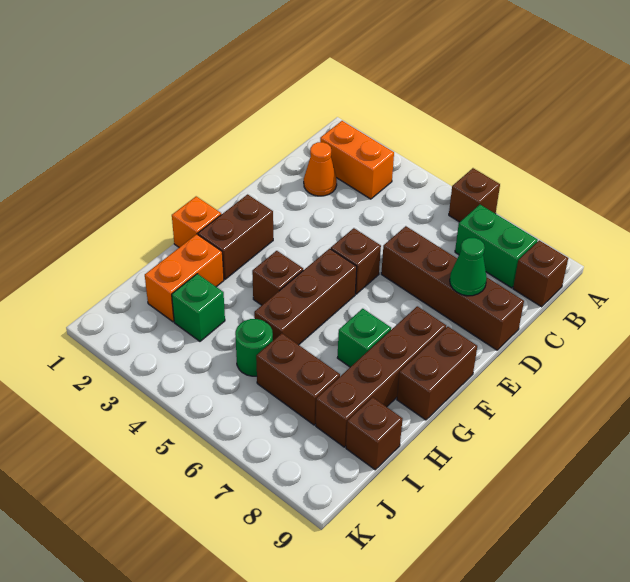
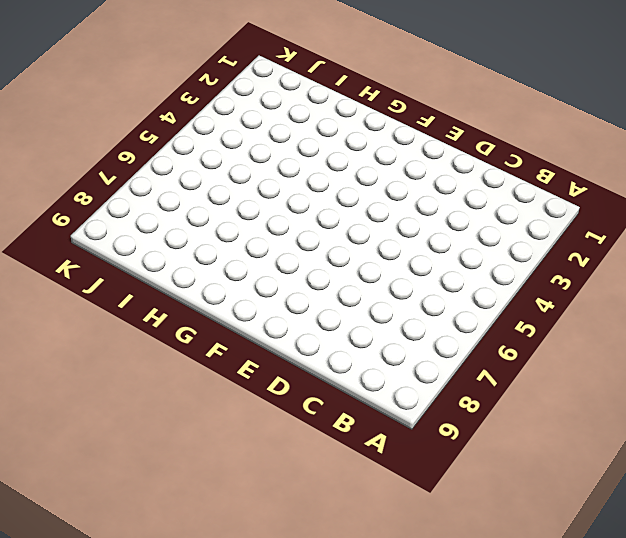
none -> brown 1x1 brick [449,168,500,222]
none -> orange 1x2 brick [320,121,394,199]
none -> green 1x2 brick [455,205,538,288]

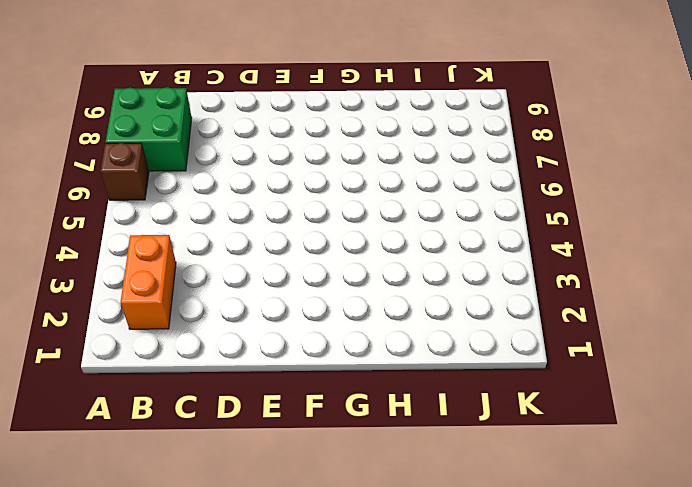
green 2x2 brick [106,87,192,171] -> green 1x2 brick [455,205,538,288]
none -> brown 1x1 brick [513,240,568,307]
none -> orange 1x1 cone [304,142,337,196]
none -> brown 1x4 brick [381,226,524,350]

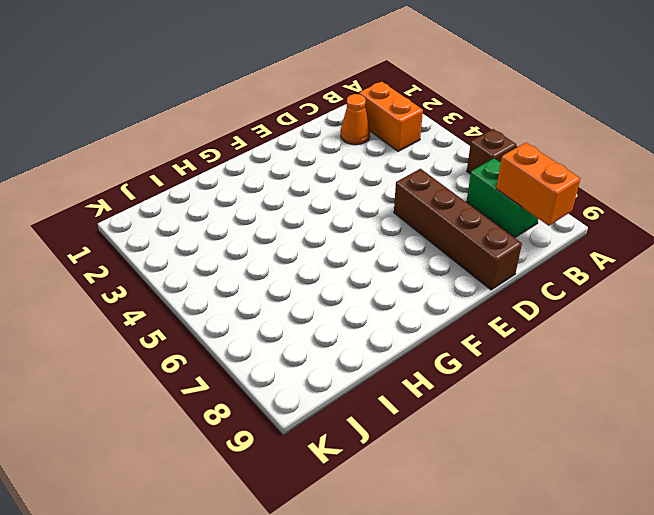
orange 1x2 brick [496,143,580,226] -> orange 1x2 brick turned to [145,234,224,322]
none -> brown 1x1 brick [513,240,568,307]
none -> brown 1x1 brick [331,228,381,294]
none -> brown 1x2 brick [198,194,273,279]

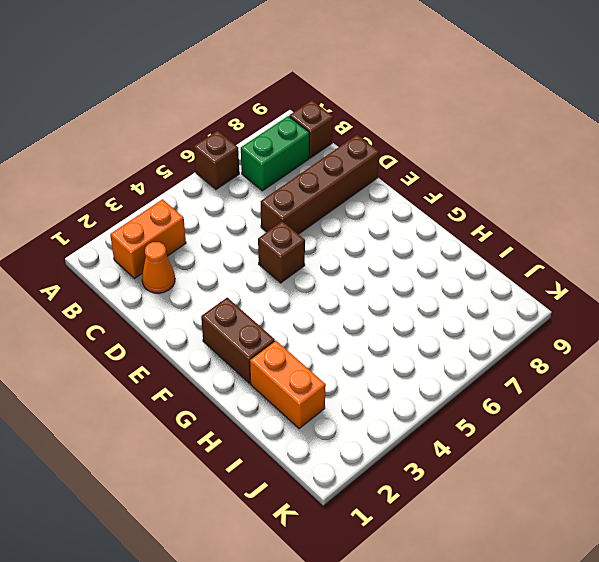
none -> brown 1x3 brick [254,249,357,345]
none -> brown 1x4 brick [316,306,446,447]
none -> brown 1x2 brick [397,327,477,420]

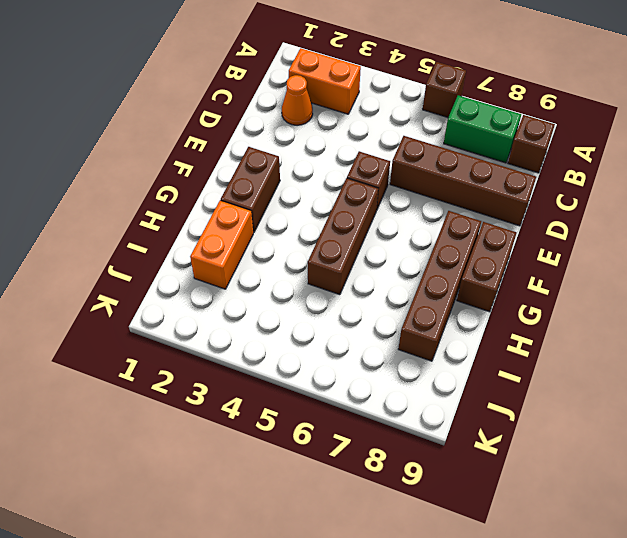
none -> orange 1x1 brick [172,196,221,247]
none -> brown 1x1 brick [252,251,303,305]
none -> green 1x1 brick [337,309,391,367]

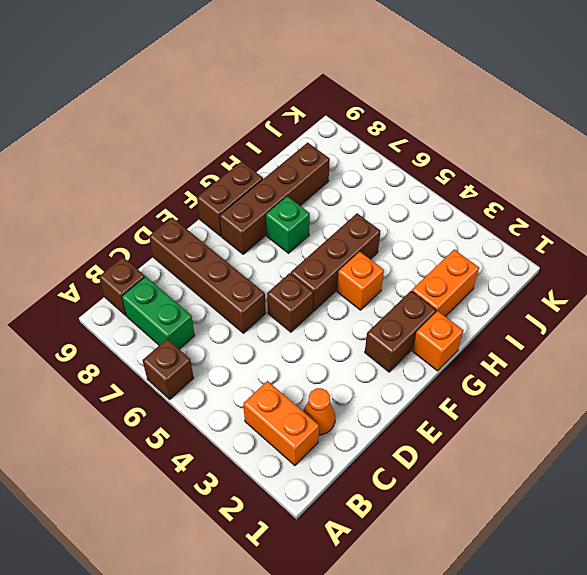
orange 1x1 brick [337,252,384,310] -> brown 1x1 brick [252,251,303,305]
none -> green 1x1 brick [172,274,225,341]
none -> green 1x1 round brick [235,319,273,376]
none -> brown 1x2 brick [256,333,340,425]

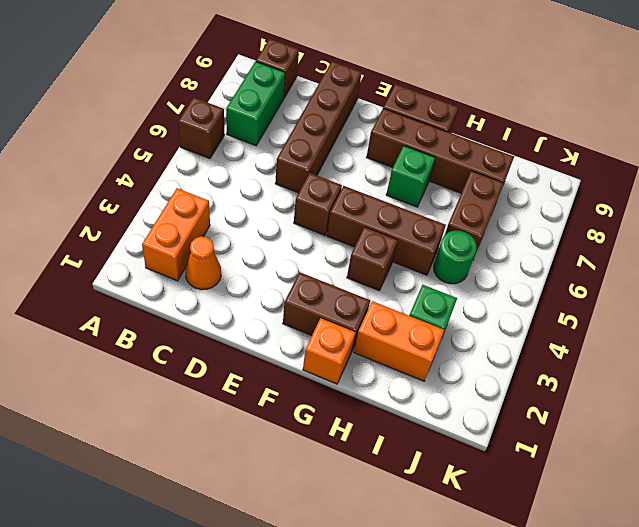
none -> brown 1x1 brick [346,397,402,470]
none -> green 1x1 cone [450,238,487,296]

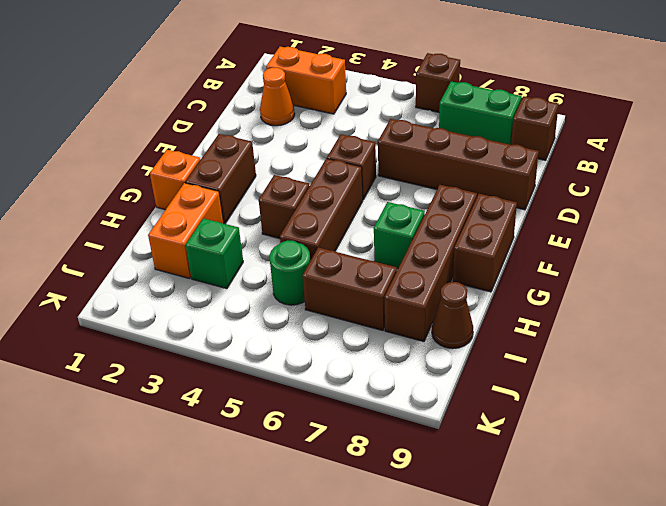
brown 1x1 cone [432,282,473,349] -> brown 1x1 brick [346,397,402,470]
none -> green 1x1 cone [450,238,487,296]

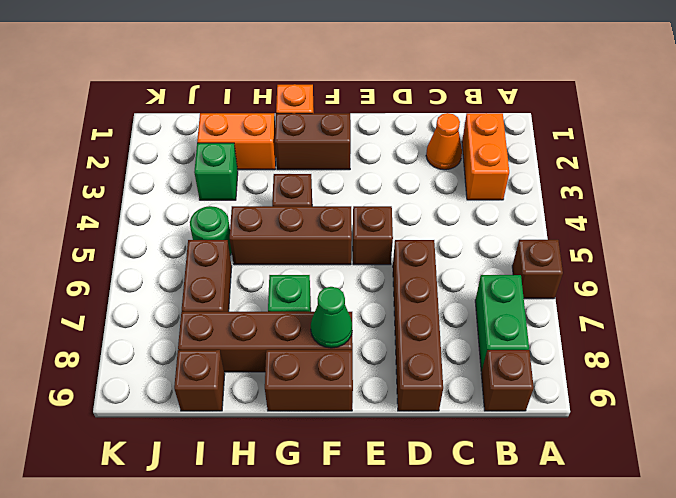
green 1x1 cone [311,287,352,348] -> green 1x1 cone moved to [450,238,487,296]

